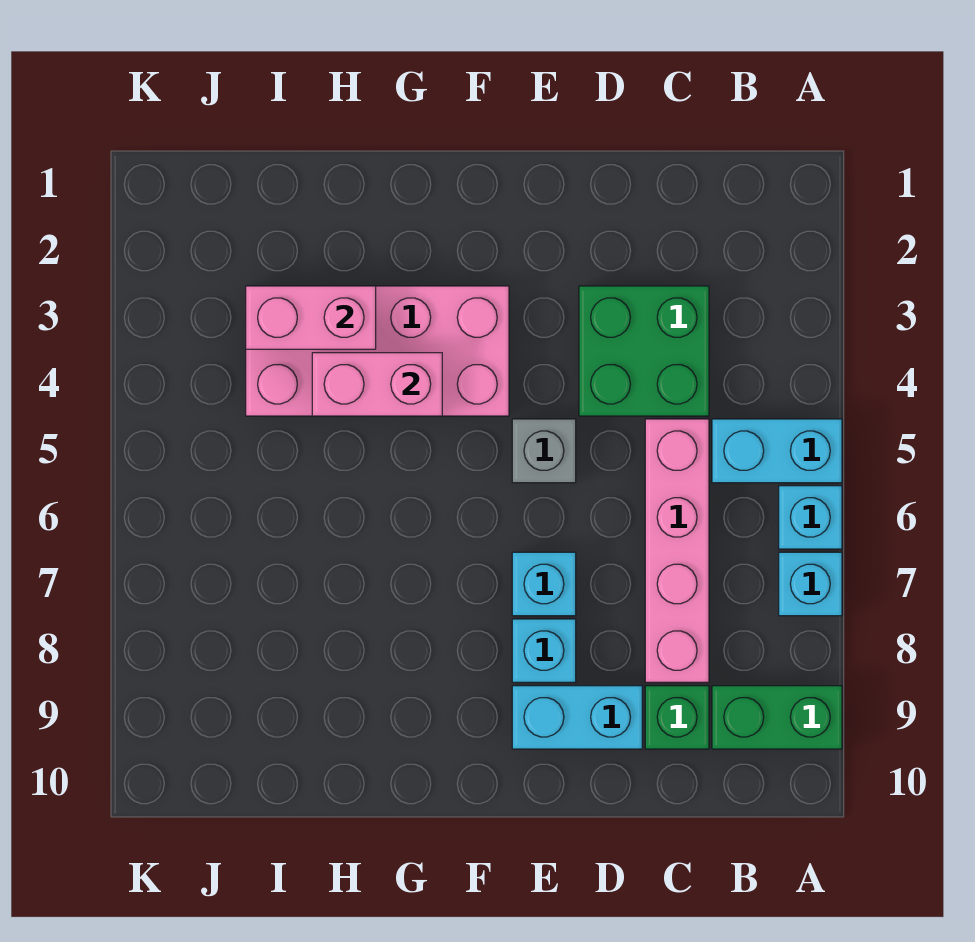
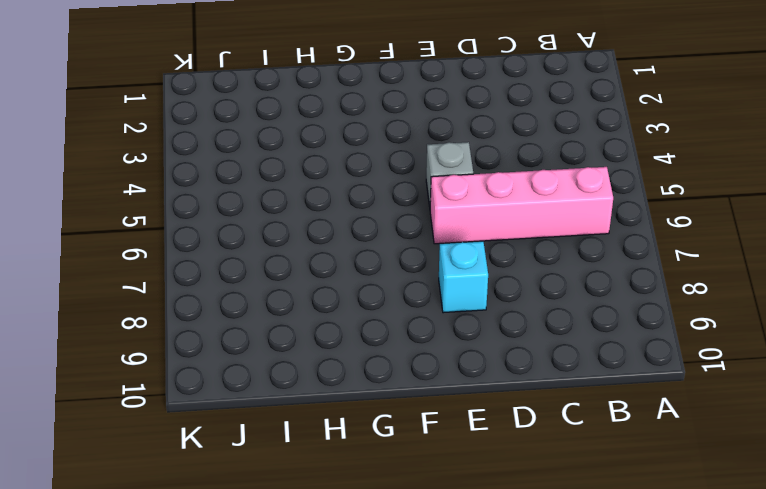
pink 1x4 brick [430,167,613,244] -> pink 1x4 brick turned to [645,419,709,682]
none -> cyan 1x2 brick [712,419,842,483]
none -> cyan 1x1 brick [779,486,842,549]
none -> cyan 1x1 brick [779,552,842,616]

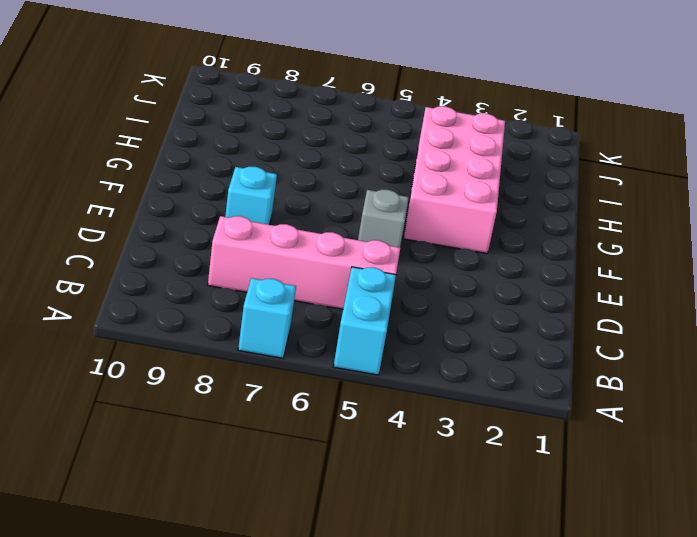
none -> cyan 1x1 brick [779,486,842,549]
none -> green 1x2 brick [712,686,842,749]
none -> green 2x2 brick [579,286,709,416]

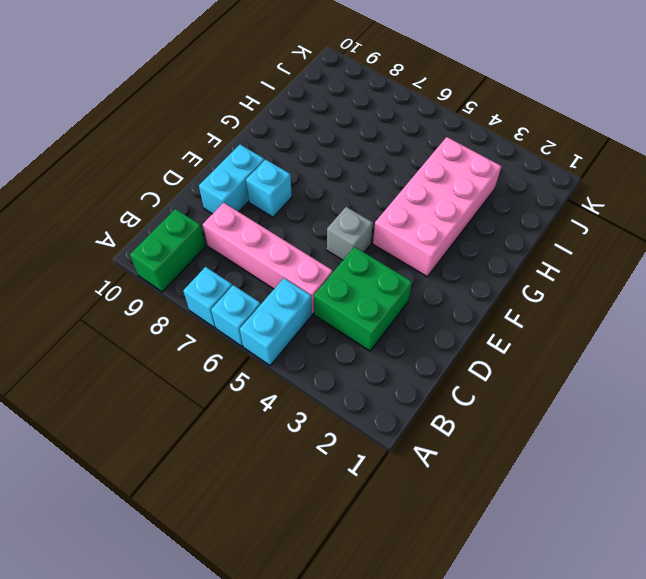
none -> green 1x1 brick [645,686,709,749]
none -> cyan 1x1 brick [512,552,576,616]
none -> pink 1x2 brick [312,353,442,416]

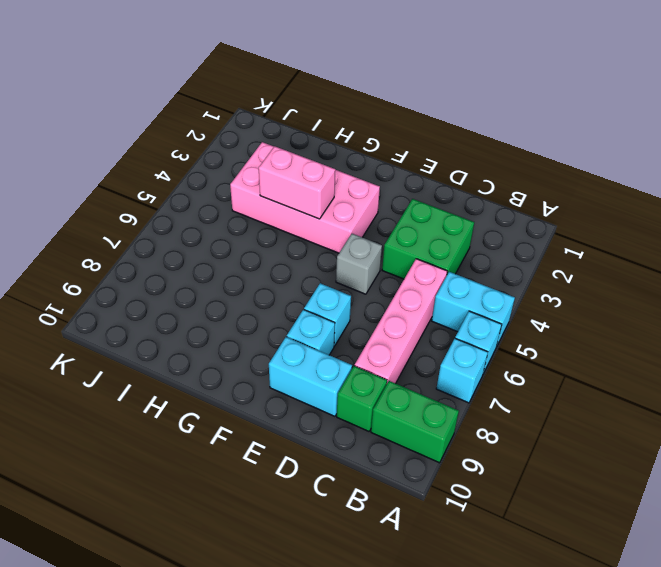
none -> pink 1x2 brick [246,286,376,349]

